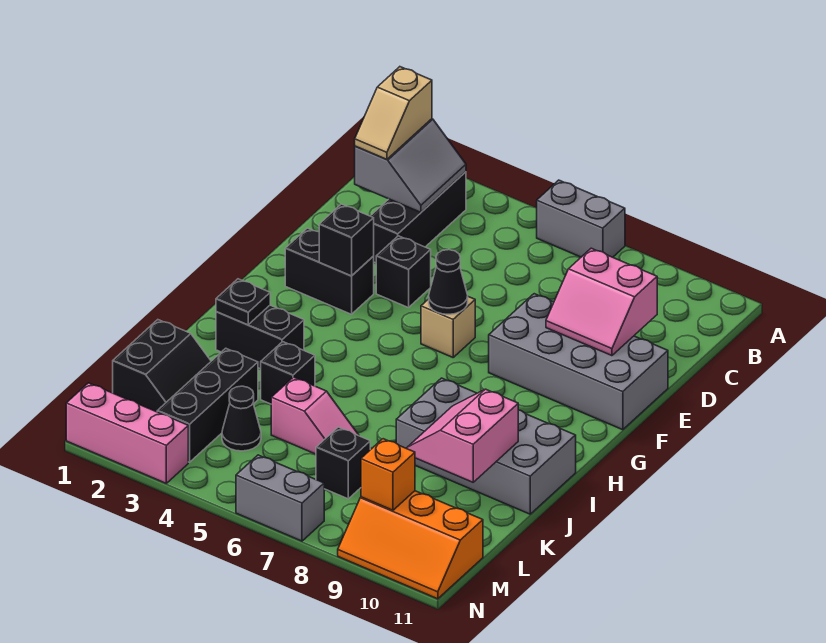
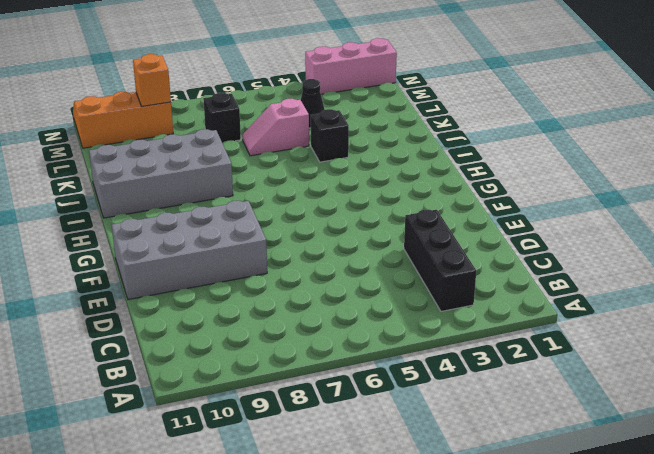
none -> grey 1x2 brick [537,180,625,257]
none -> black 1x1 brick [376,236,431,308]
none -> black 1x2 brick [285,228,374,314]

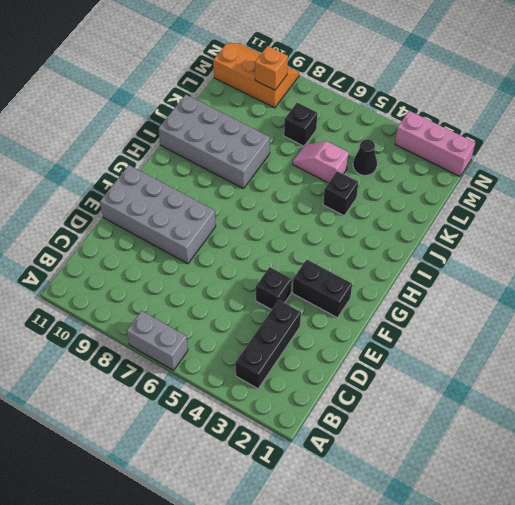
none -> tan 1x1 brick [421,297,475,357]
none -> black 1x2 brick [216,305,304,369]
none -> black 2x2 slope [113,320,211,412]

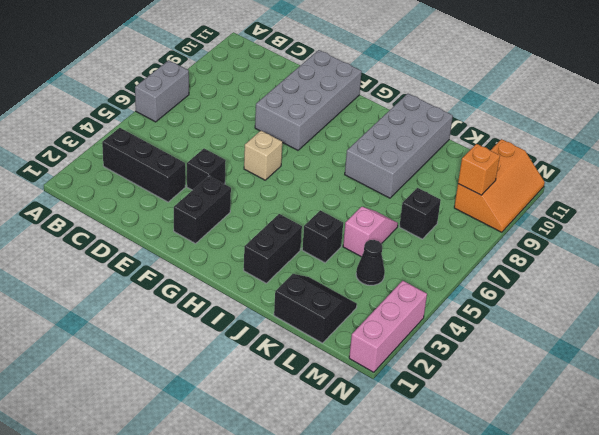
none -> black 1x3 brick [157,348,258,462]
none -> grey 1x2 brick [236,455,324,541]
none -> grey 2x2 slope [355,119,466,212]

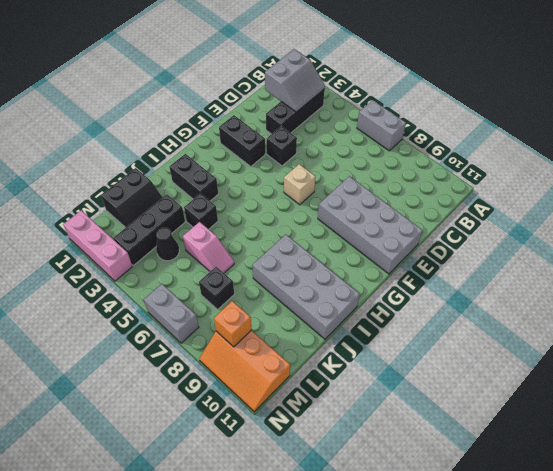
none -> pink 2x2 slope [546,248,657,356]
none -> black 1x1 brick [319,204,374,276]
none -> black 1x1 cone [429,250,468,314]

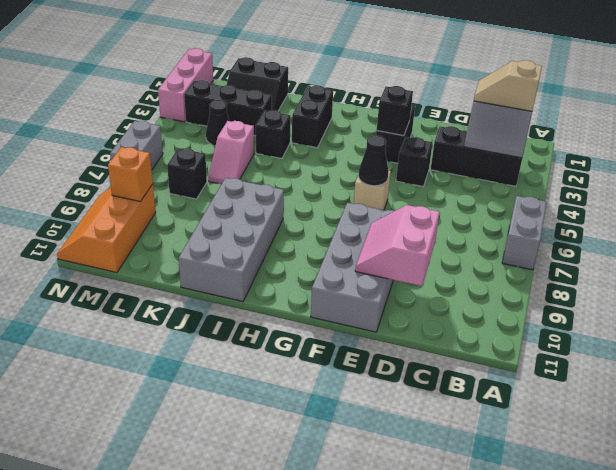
none -> black 1x1 plate [216,279,270,325]
none -> pink 2x2 slope [407,389,518,482]

